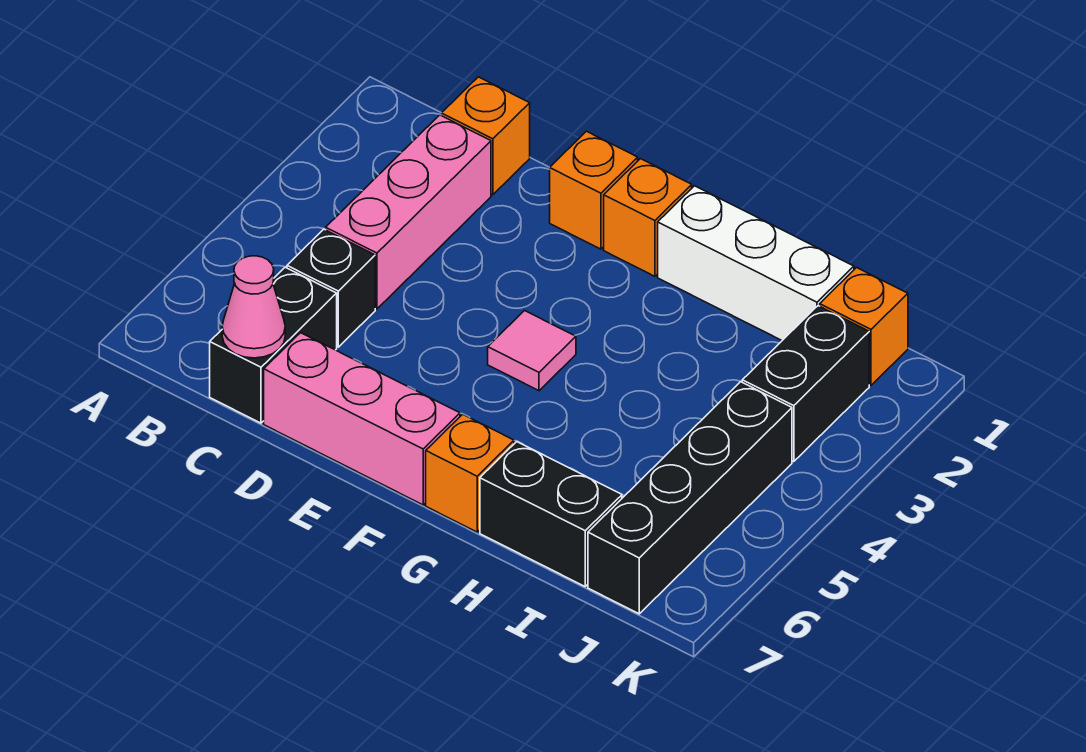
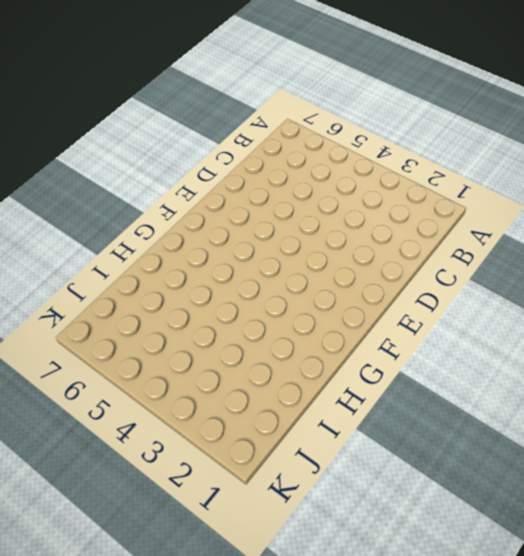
none -> orange 1x1 brick [442,77,530,195]
none -> pink 1x3 brick [326,115,491,309]
none -> black 1x1 brick [287,229,375,347]

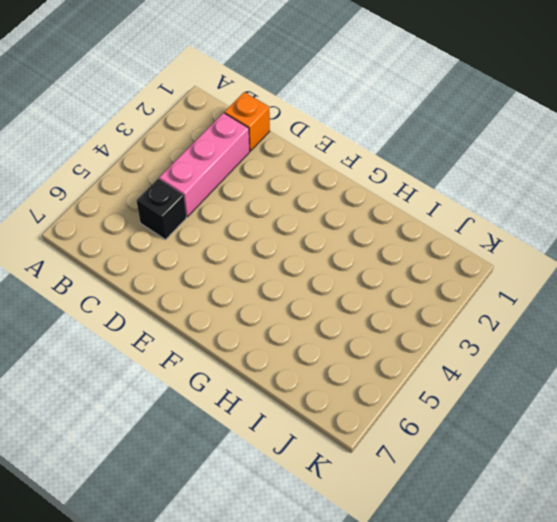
none -> black 1x2 brick [210,267,337,423]
none -> pink 1x3 brick [264,333,460,505]
none -> orange 1x1 brick [550,131,638,249]

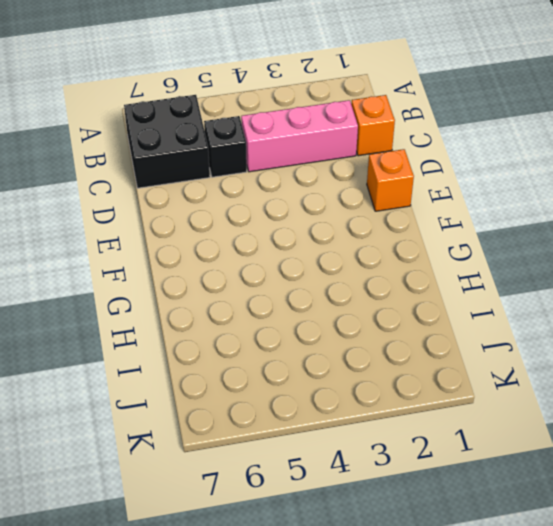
black 2x2 brick [124,95,210,188] -> black 1x2 brick [210,267,337,423]
none -> pink 1x3 brick [264,333,460,505]
none -> orange 1x1 brick [604,159,692,276]
none -> pink 1x1 tile [488,311,576,391]

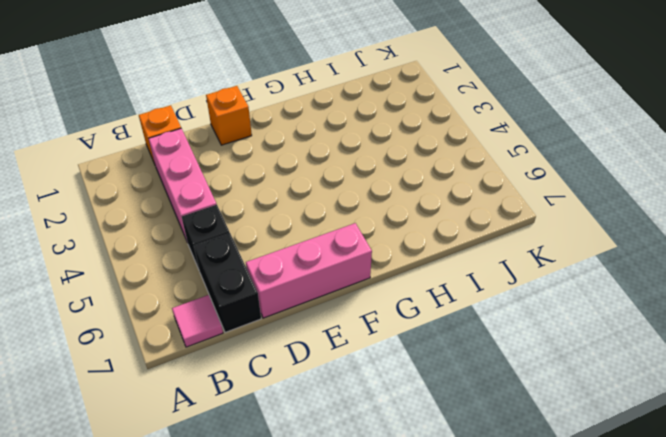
pink 1x1 tile [172,295,223,347] -> pink 1x1 tile moved to [488,311,576,391]
none -> orange 1x1 brick [604,159,692,276]
none -> white 1x3 brick [658,186,854,340]
none -> orange 1x1 brick [426,414,514,532]

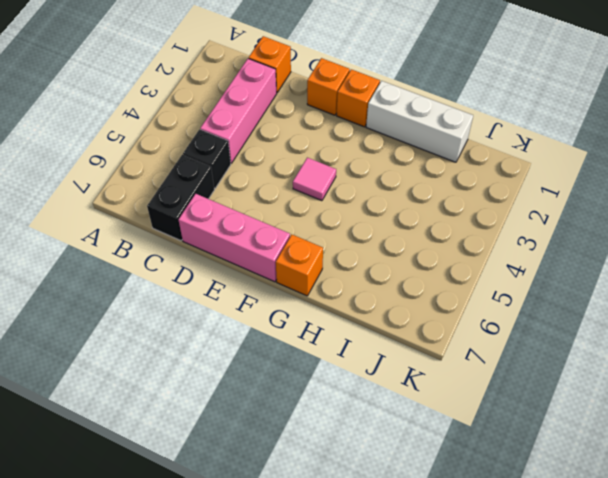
none -> black 1x2 brick [480,442,622,586]
none -> orange 1x1 brick [820,268,908,385]
none -> black 1x2 brick [742,306,869,462]

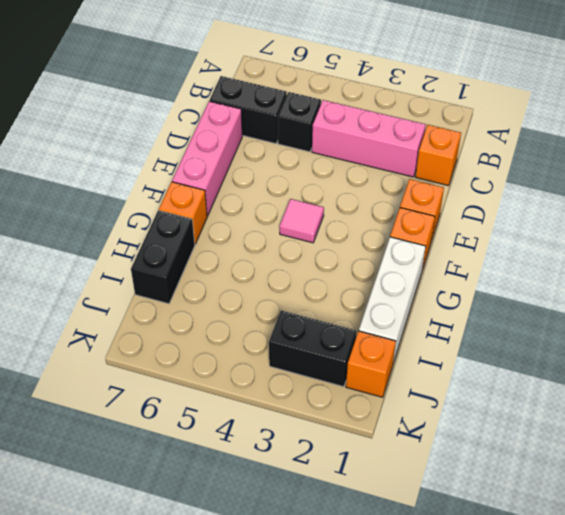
none -> black 1x4 brick [588,382,792,614]
none -> pink 1x1 cone [222,256,285,358]

